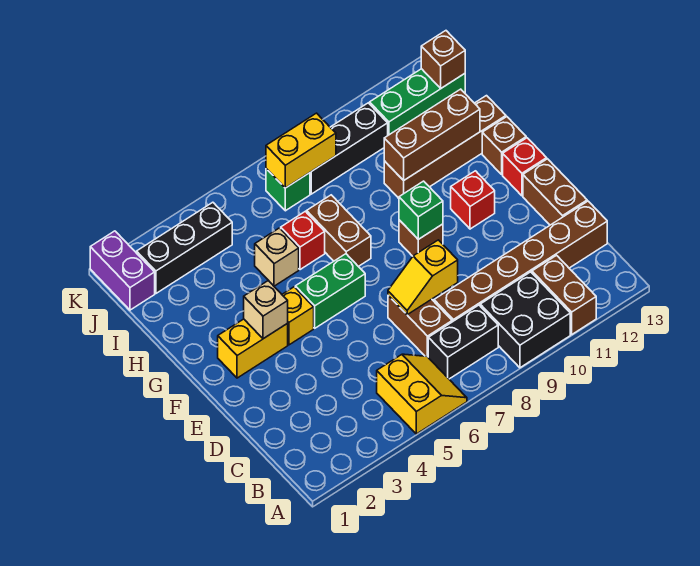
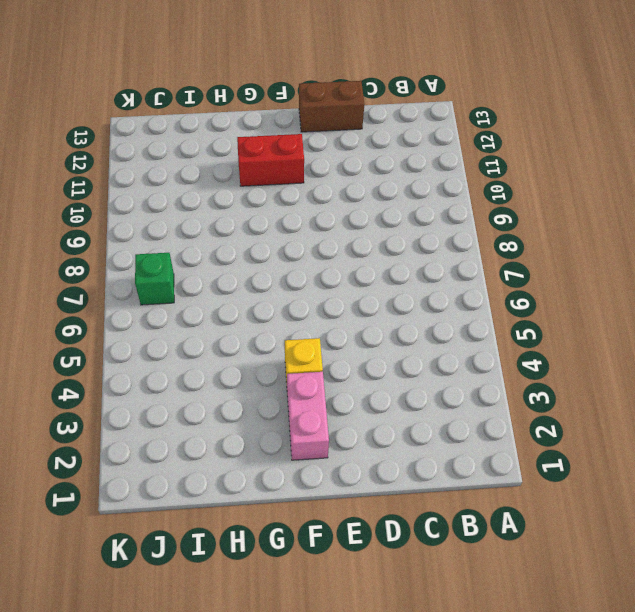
pink 1x2 brick [287,372,329,460] -> yellow 1x2 brick [218,319,288,378]
red 1x2 brick [237,134,304,186] -> red 1x1 brick [451,171,495,229]
none -> yellow 2x2 slope [377,354,467,434]
none -> black 2x2 brick [480,272,570,368]
none -> brown 1x2 brick [532,255,596,334]

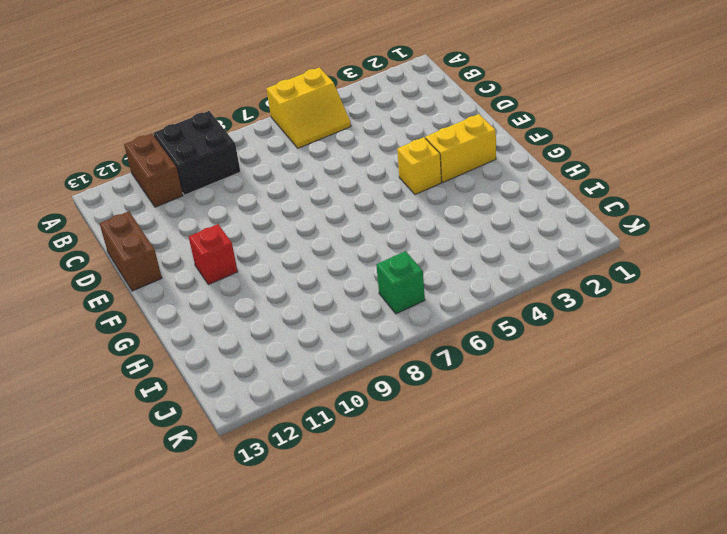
yellow 2x2 slope [267,67,351,148] -> yellow 2x2 slope turned to [377,354,467,434]
none -> black 1x2 brick [428,305,498,379]
none -> brown 1x2 brick [388,295,452,357]
none -> brown 1x6 brick [434,201,607,322]

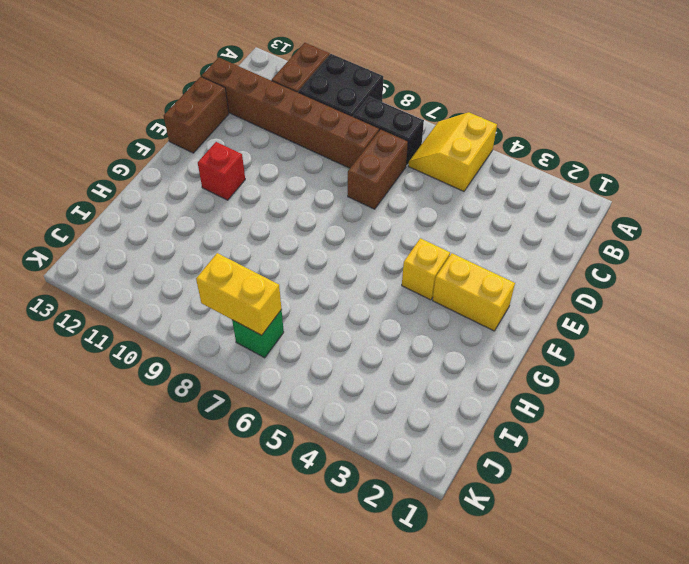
none -> green 1x2 brick [295,254,365,328]
none -> brown 1x1 brick [399,220,443,256]
none -> red 1x1 brick [503,138,547,196]

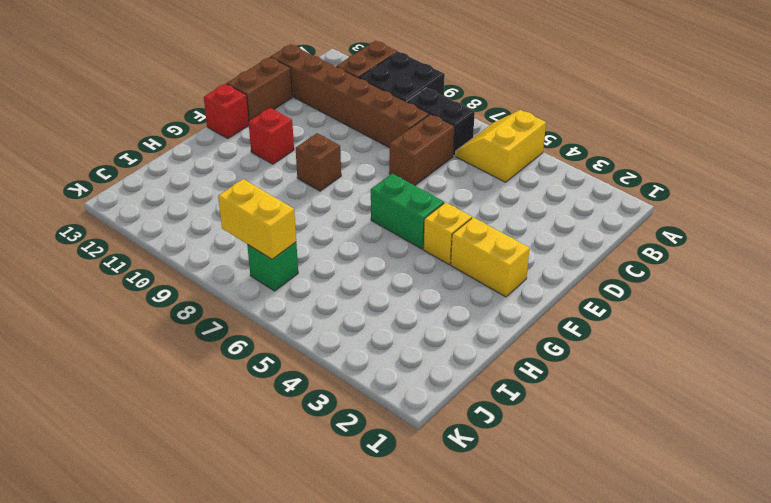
none -> brown 1x2 brick [307,195,371,267]
none -> brown 1x1 brick [482,117,526,174]
none -> tan 1x1 brick [255,228,299,286]

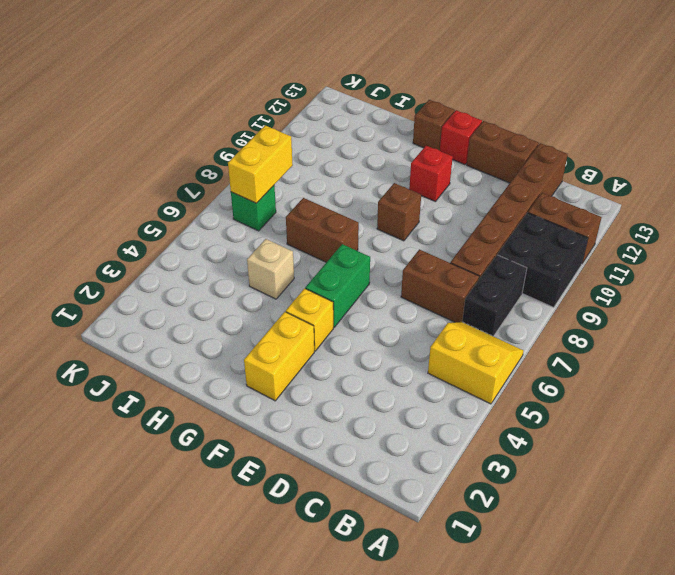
none -> red 1x1 brick [281,211,325,270]
none -> brown 1x4 brick [384,96,506,198]
none -> purple 1x2 brick [90,231,155,310]

